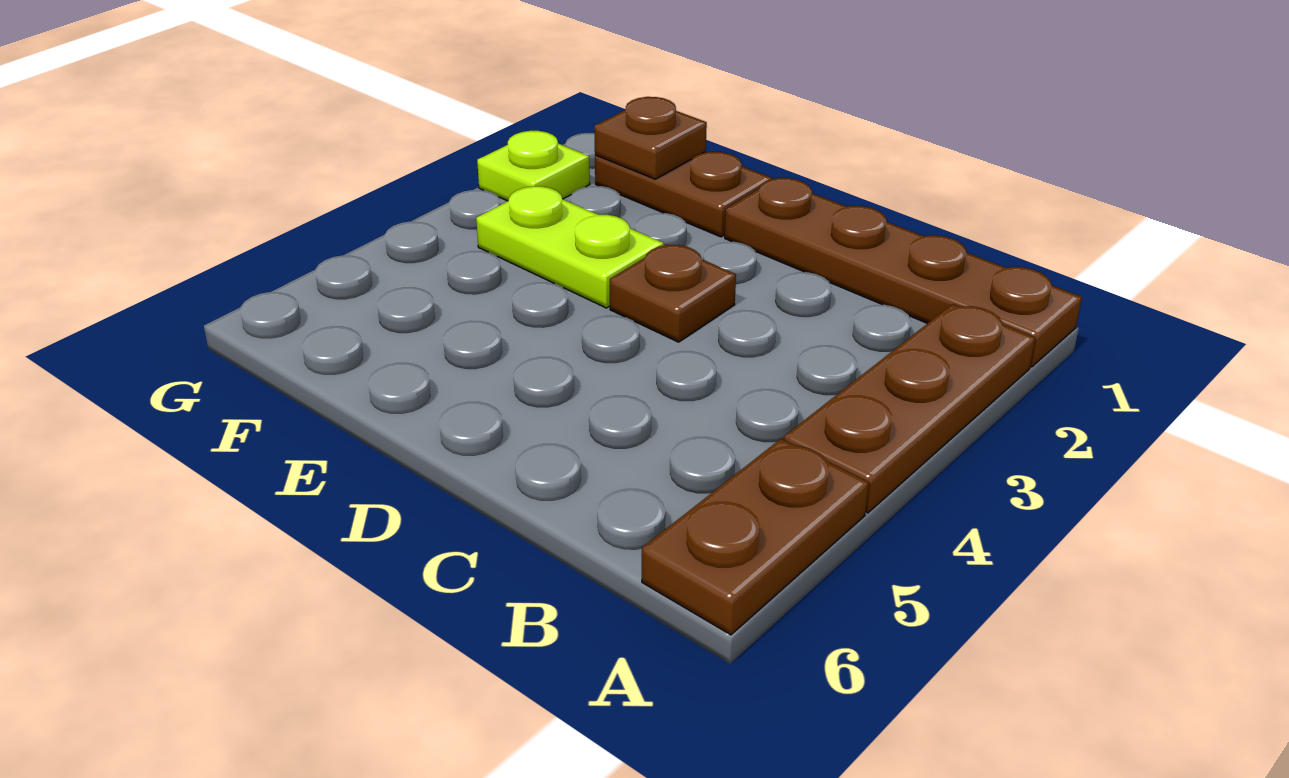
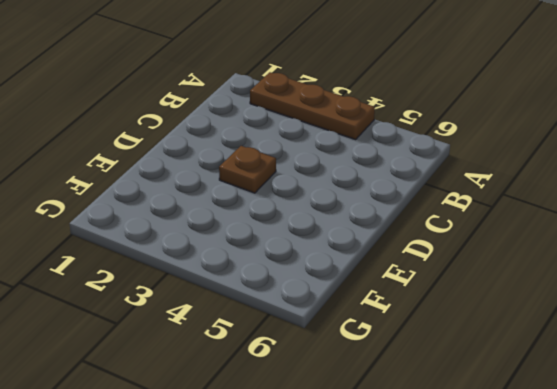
none -> brown 1x4 plate [725,178,1082,367]
none -> brown 1x2 plate [642,439,869,635]

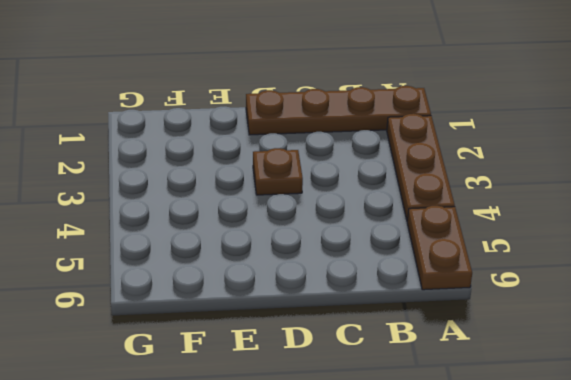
none -> brown 1x2 plate [595,152,772,237]
none -> lime 1x2 plate [476,186,664,308]

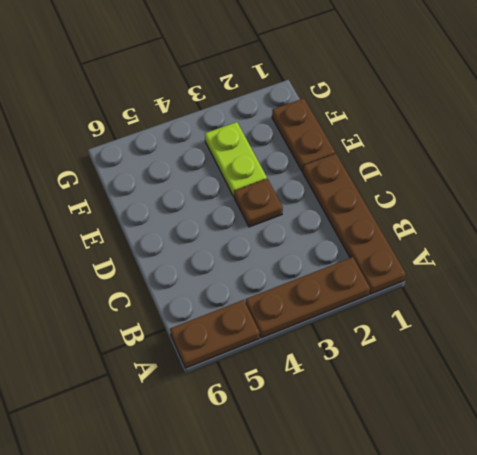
none -> lime 1x1 plate [477,131,590,201]
none -> brown 1x1 plate [594,97,707,179]

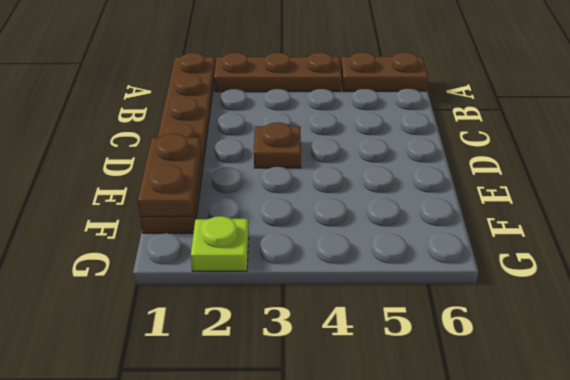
brown 1x2 plate [138,134,201,217] -> brown 1x1 plate [594,97,707,179]
none -> lime 1x2 plate [476,186,664,308]

